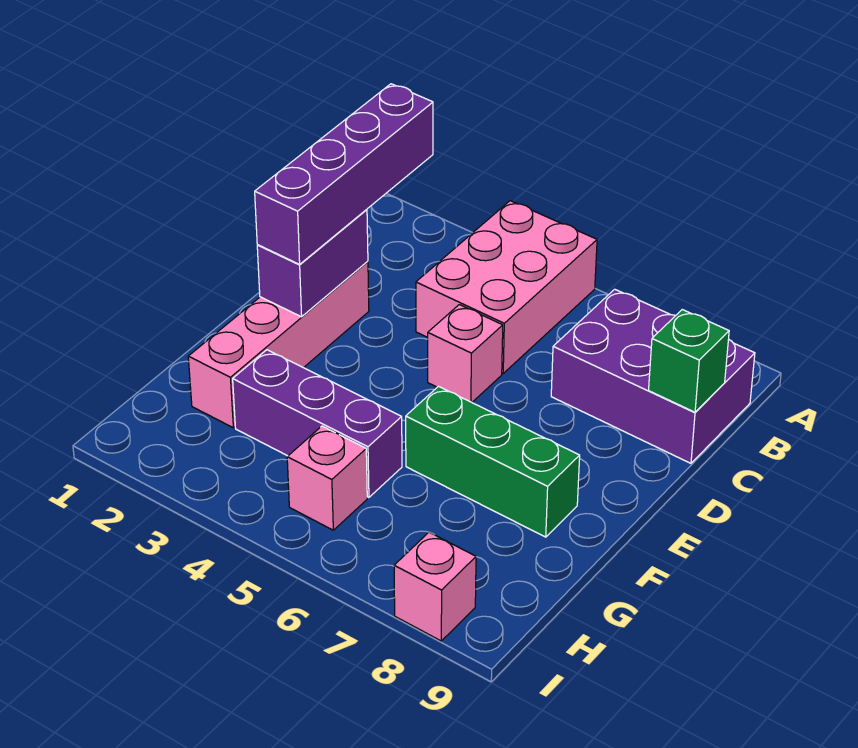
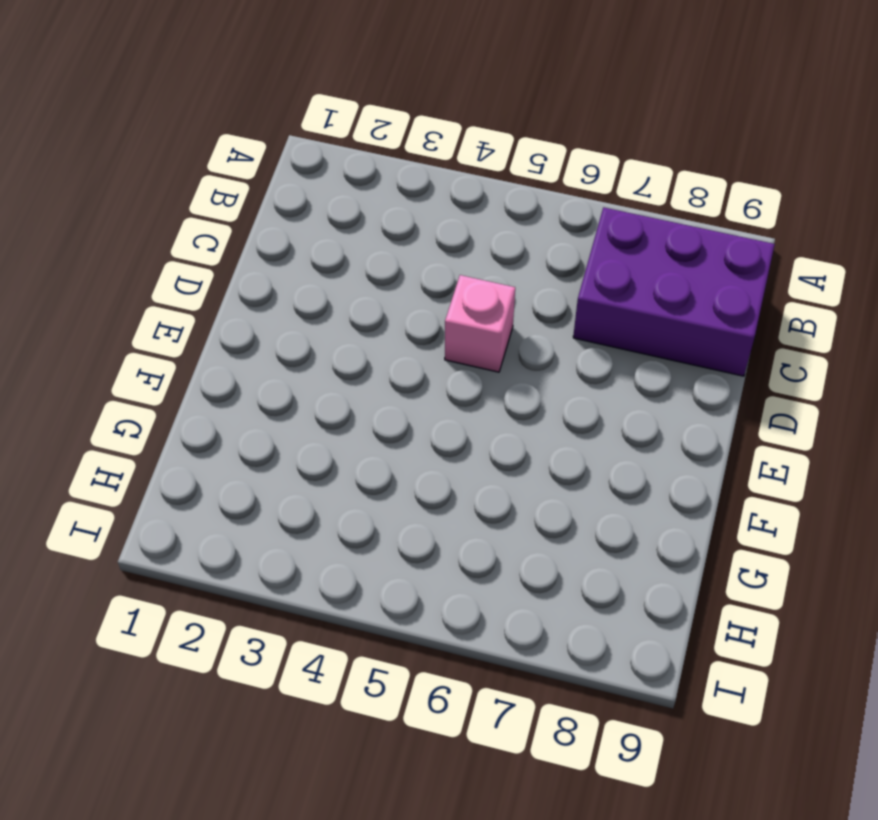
none -> pink 2x3 brick [416,201,597,373]
none -> pink 1x4 brick [188,261,369,428]

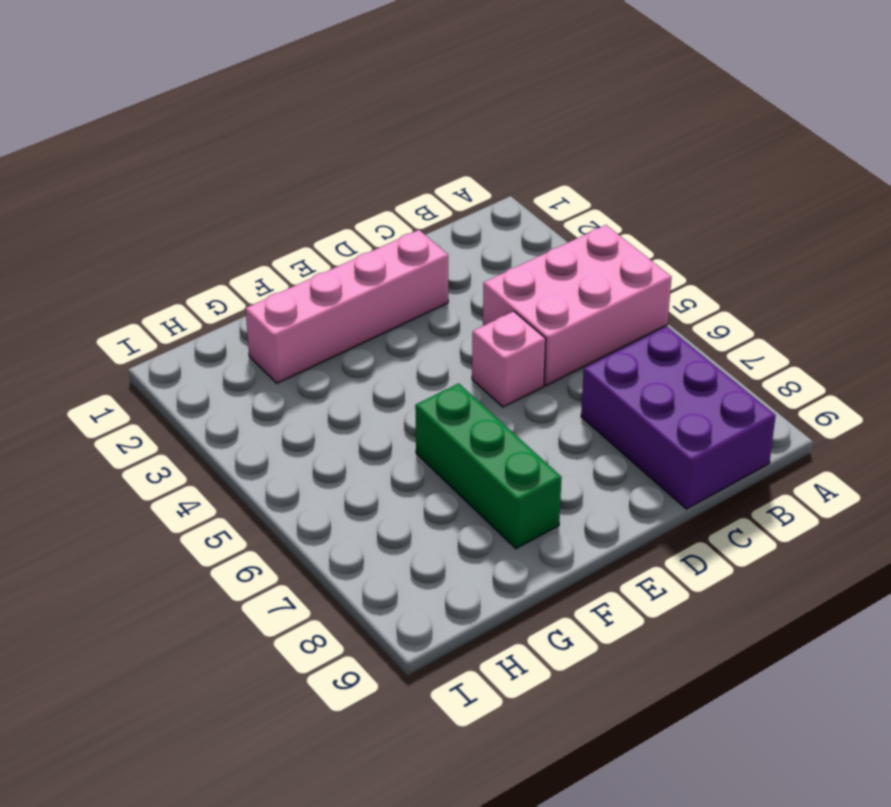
none -> purple 1x3 brick [233,350,402,497]
none -> pink 1x1 brick [287,426,367,530]

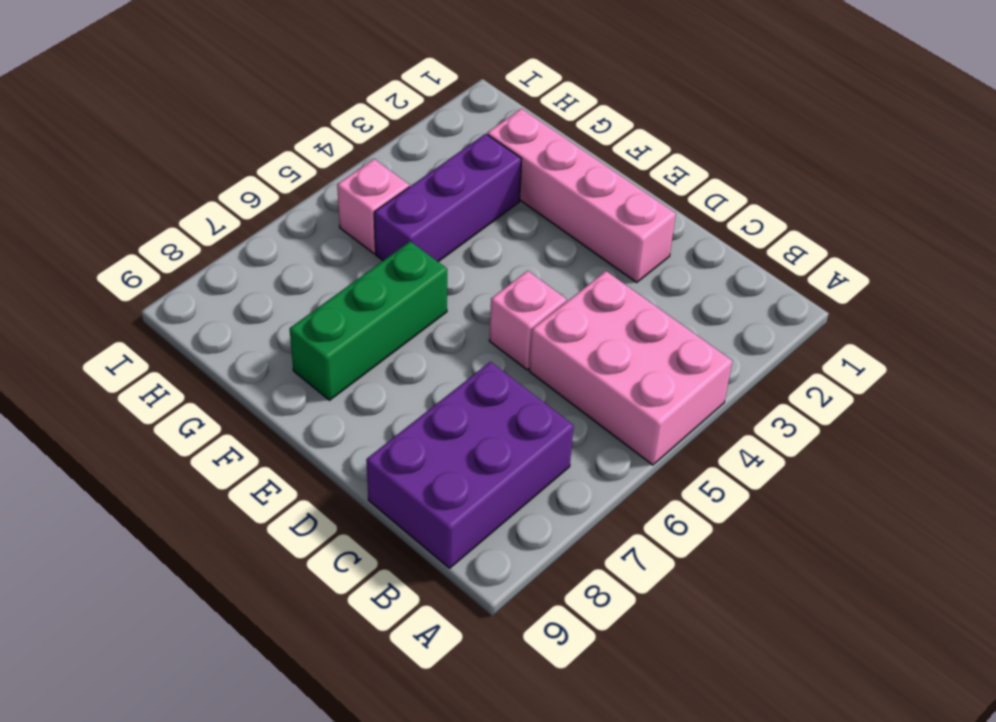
none -> pink 1x1 brick [394,532,476,641]
none -> green 1x1 brick [649,310,729,412]

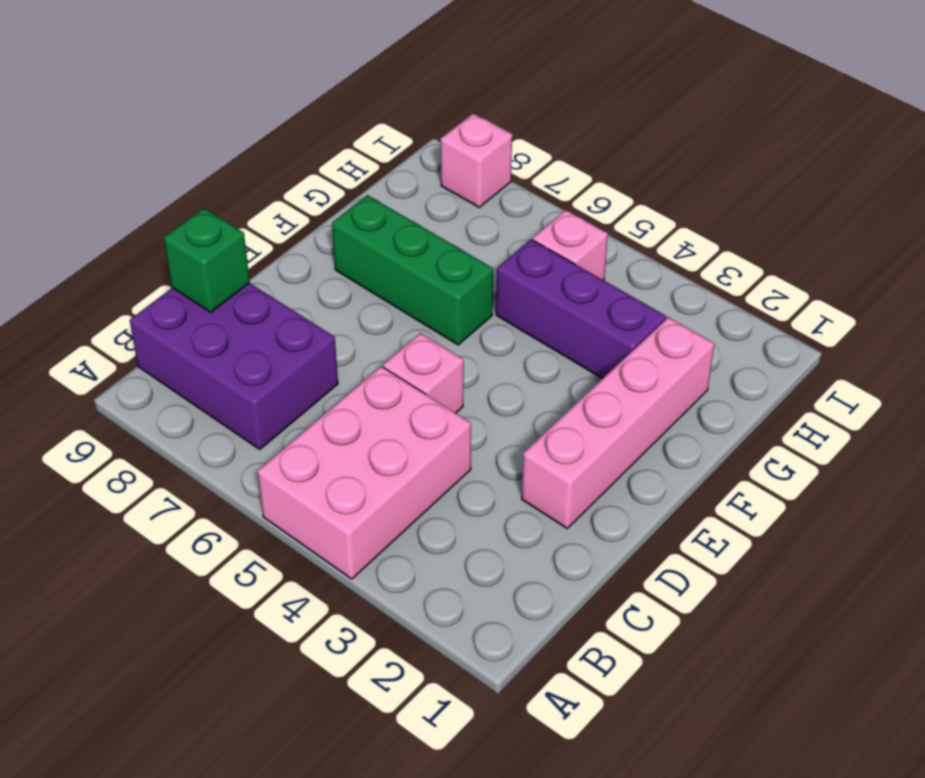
none -> purple 1x2 brick [257,210,368,317]
none -> purple 1x4 brick [255,84,433,264]

